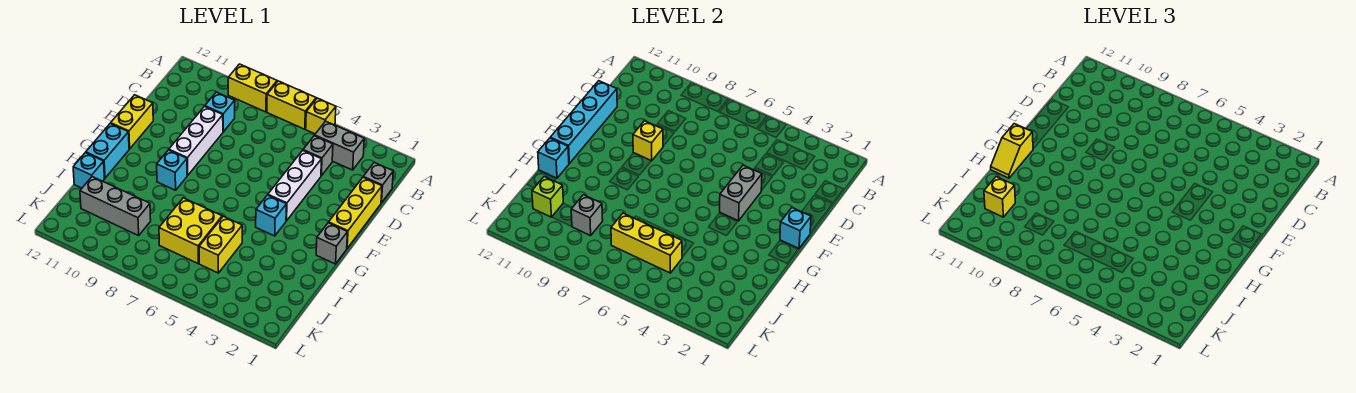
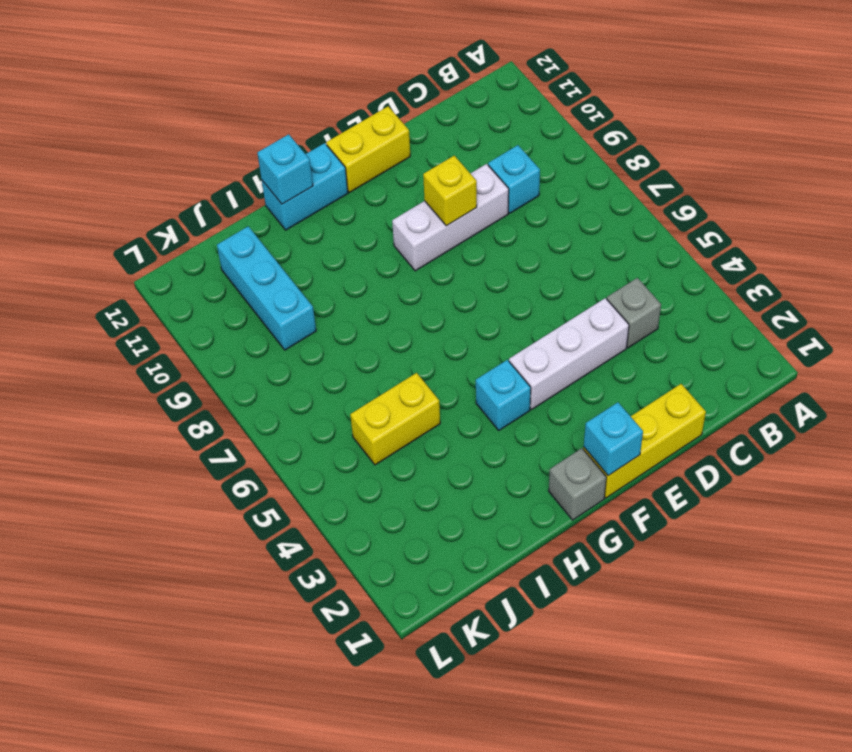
cyan 1x3 brick [217,226,316,350] -> grey 1x3 brick [80,177,151,236]
none -> yellow 1x1 brick [306,98,336,134]
none -> yellow 1x2 brick [267,81,316,129]
none -> yellow 1x2 brick [228,64,277,112]

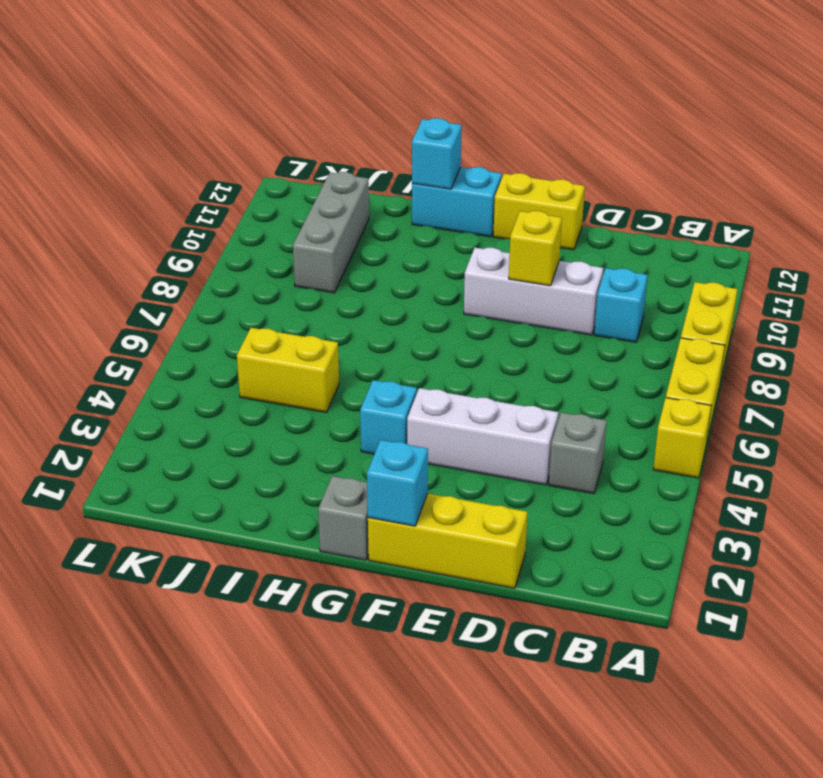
none -> grey 1x2 brick [315,121,364,170]
none -> grey 1x1 brick [363,162,393,203]
none -> cyan 1x1 brick [157,150,188,190]

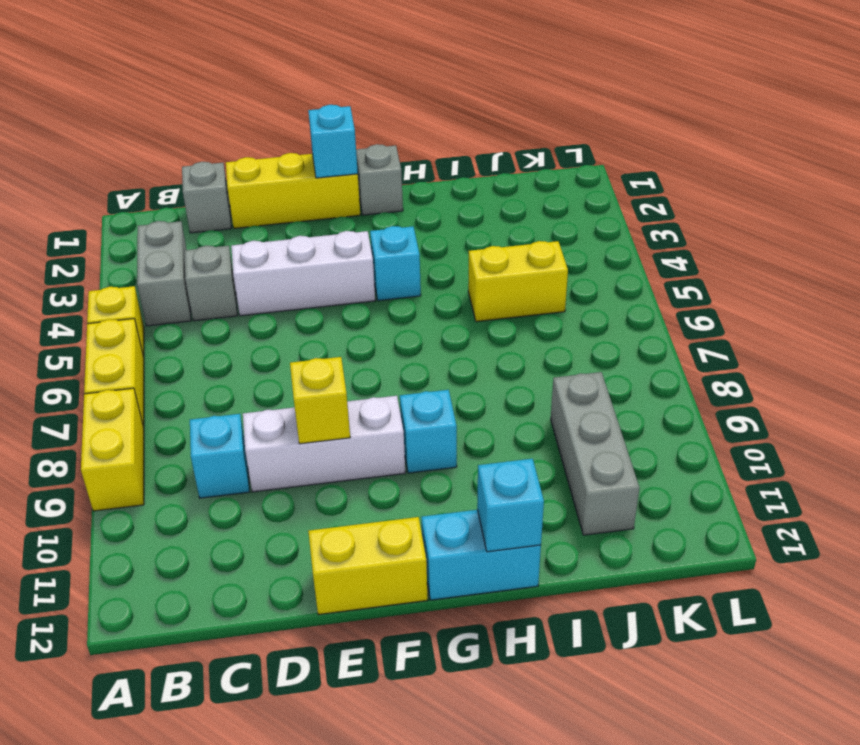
none -> yellow 2x2 brick [159,198,222,263]
none -> cyan 1x1 brick [73,153,104,188]
none -> cyan 1x4 brick [550,81,617,163]

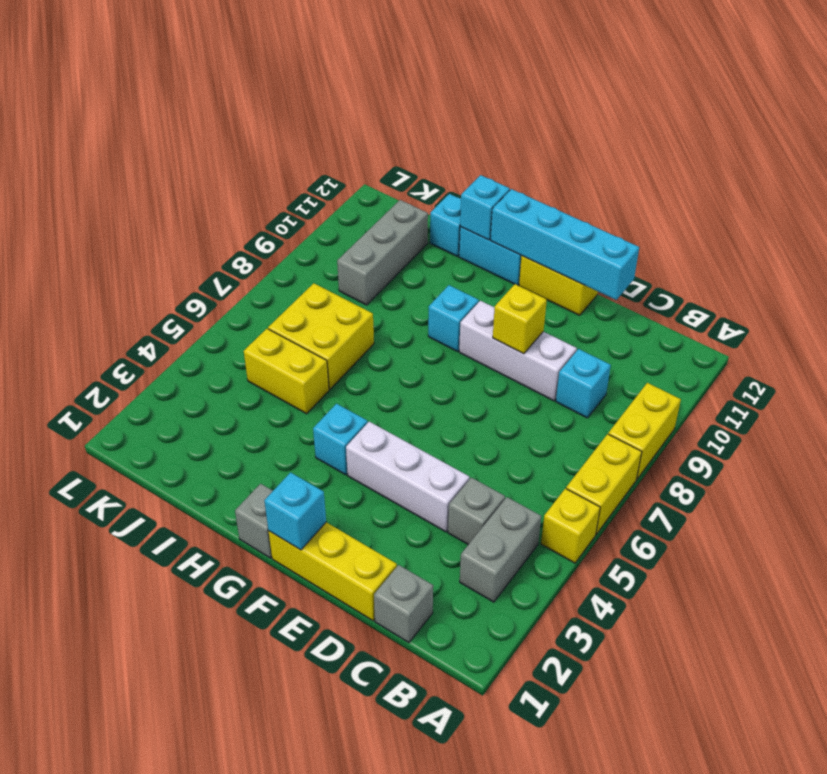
none -> grey 1x2 brick [720,165,762,221]
none -> yellow 1x3 brick [611,213,682,273]
none -> grey 1x1 brick [571,195,603,236]

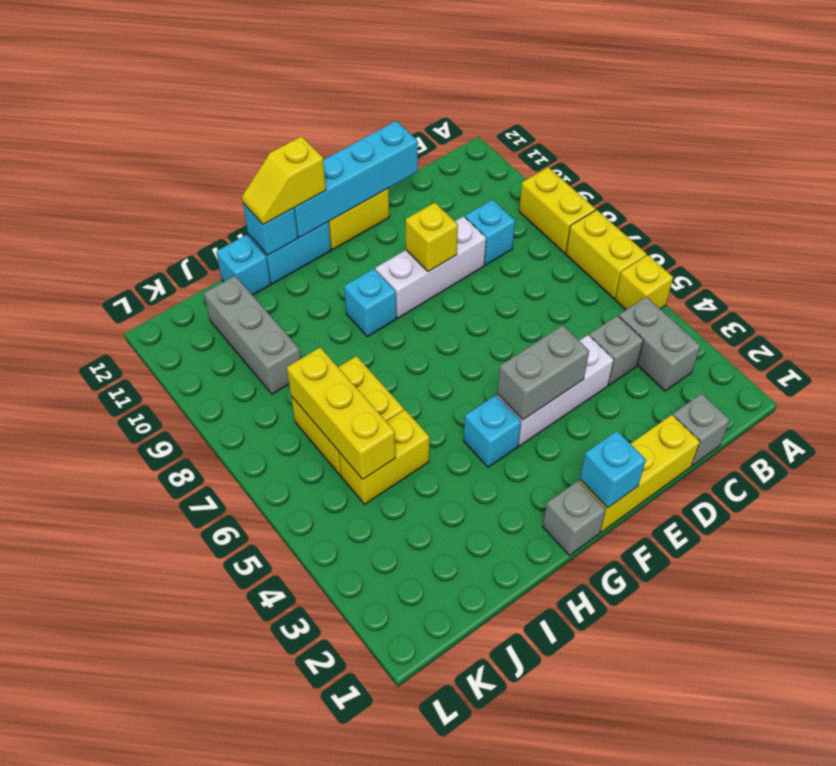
none -> grey 1x1 brick [571,195,603,236]
none -> lime 1x1 brick [532,177,563,217]
none -> yellow 1x1 brick [984,177,1015,217]

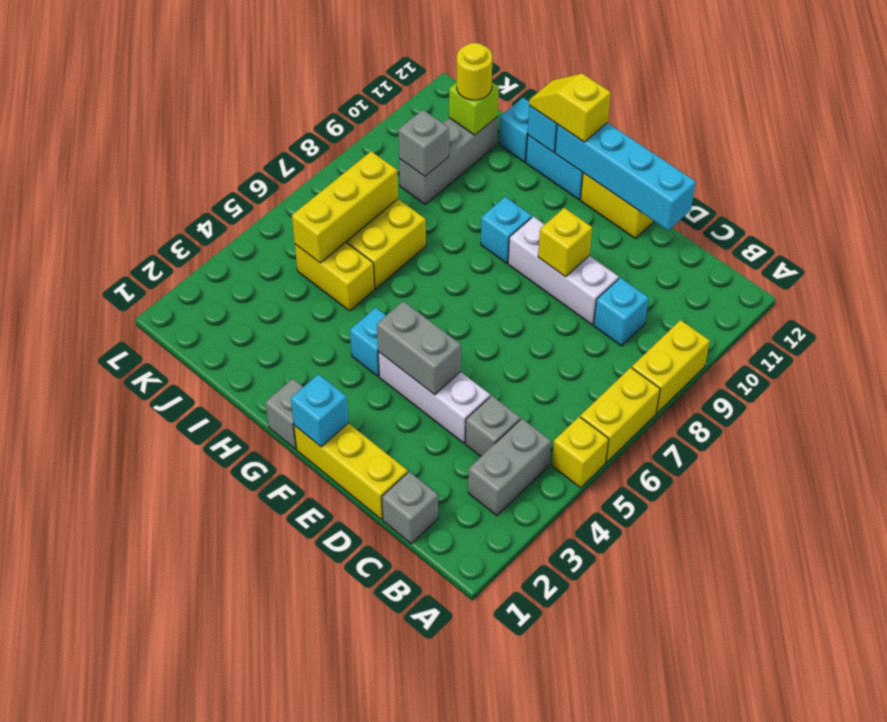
yellow 1x1 round brick [457,43,492,100] -> yellow 1x1 brick [984,177,1015,217]

